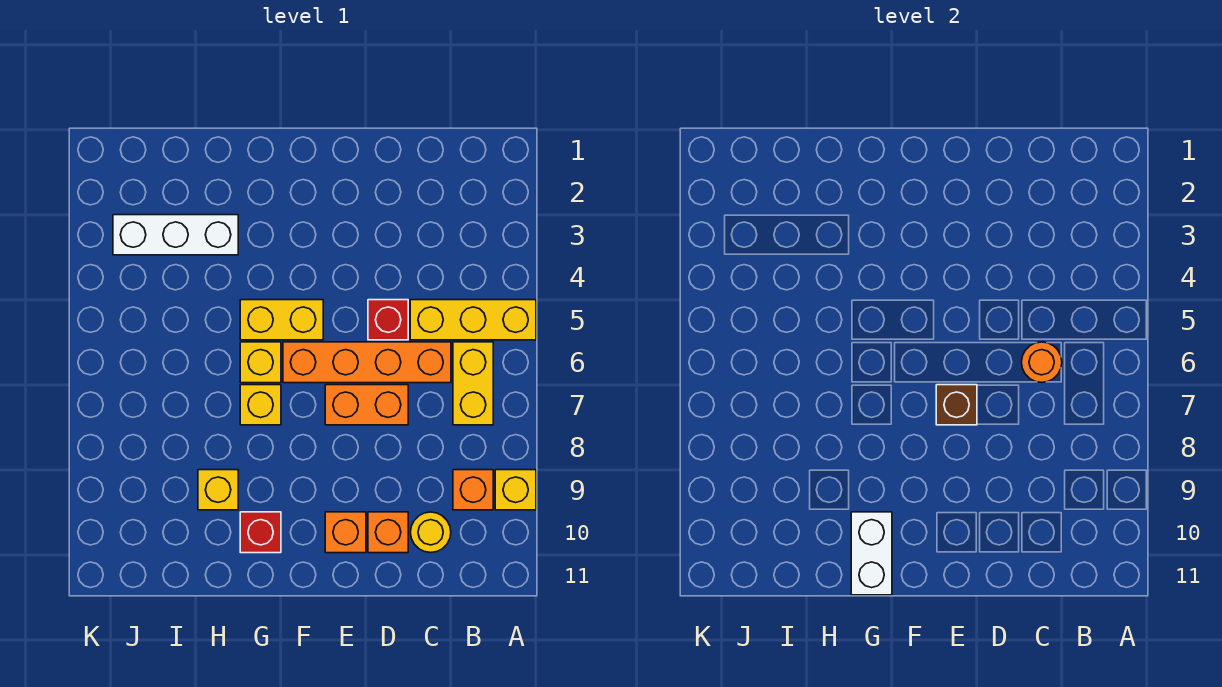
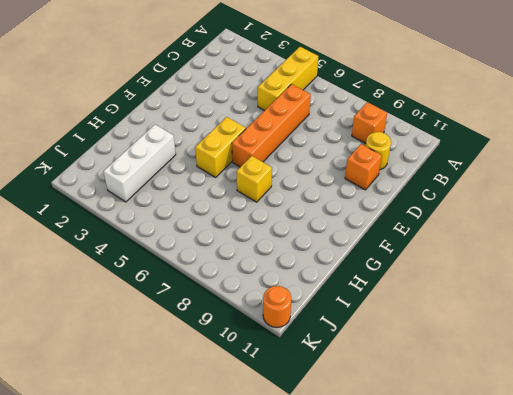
orange 1x1 round brick [263,286,291,328] -> orange 1x1 round brick moved to [1022,342,1062,382]
none -> yellow 1x1 brick [495,470,536,510]
none -> yellow 1x2 brick [453,342,493,425]
none -> red 1x1 brick [368,300,408,340]

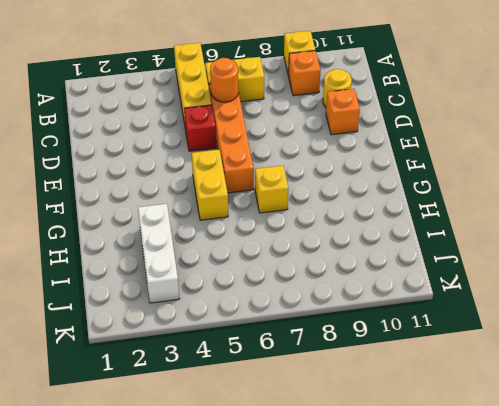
none -> orange 1x2 brick [325,385,408,425]
none -> orange 1x1 brick [325,512,366,553]
none -> yellow 1x1 brick [240,342,281,383]

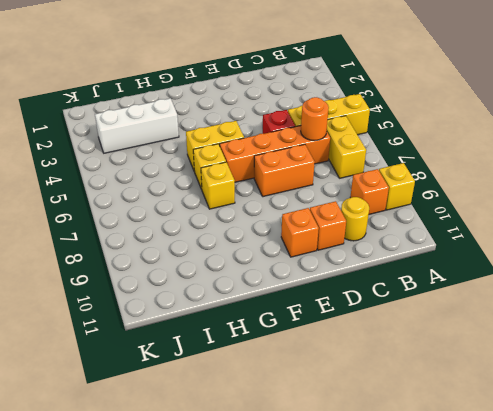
none -> red 1x1 brick [240,512,281,553]
none -> yellow 1x1 brick [198,470,238,510]
none -> brown 1x1 brick [936,385,977,425]

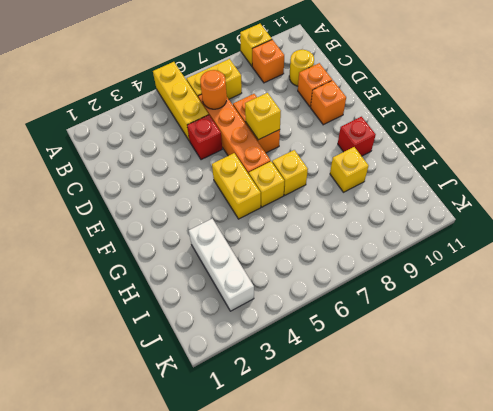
yellow 1x1 brick [245,93,281,140] -> brown 1x1 brick [936,385,977,425]
none -> white 1x2 brick [851,512,892,595]

